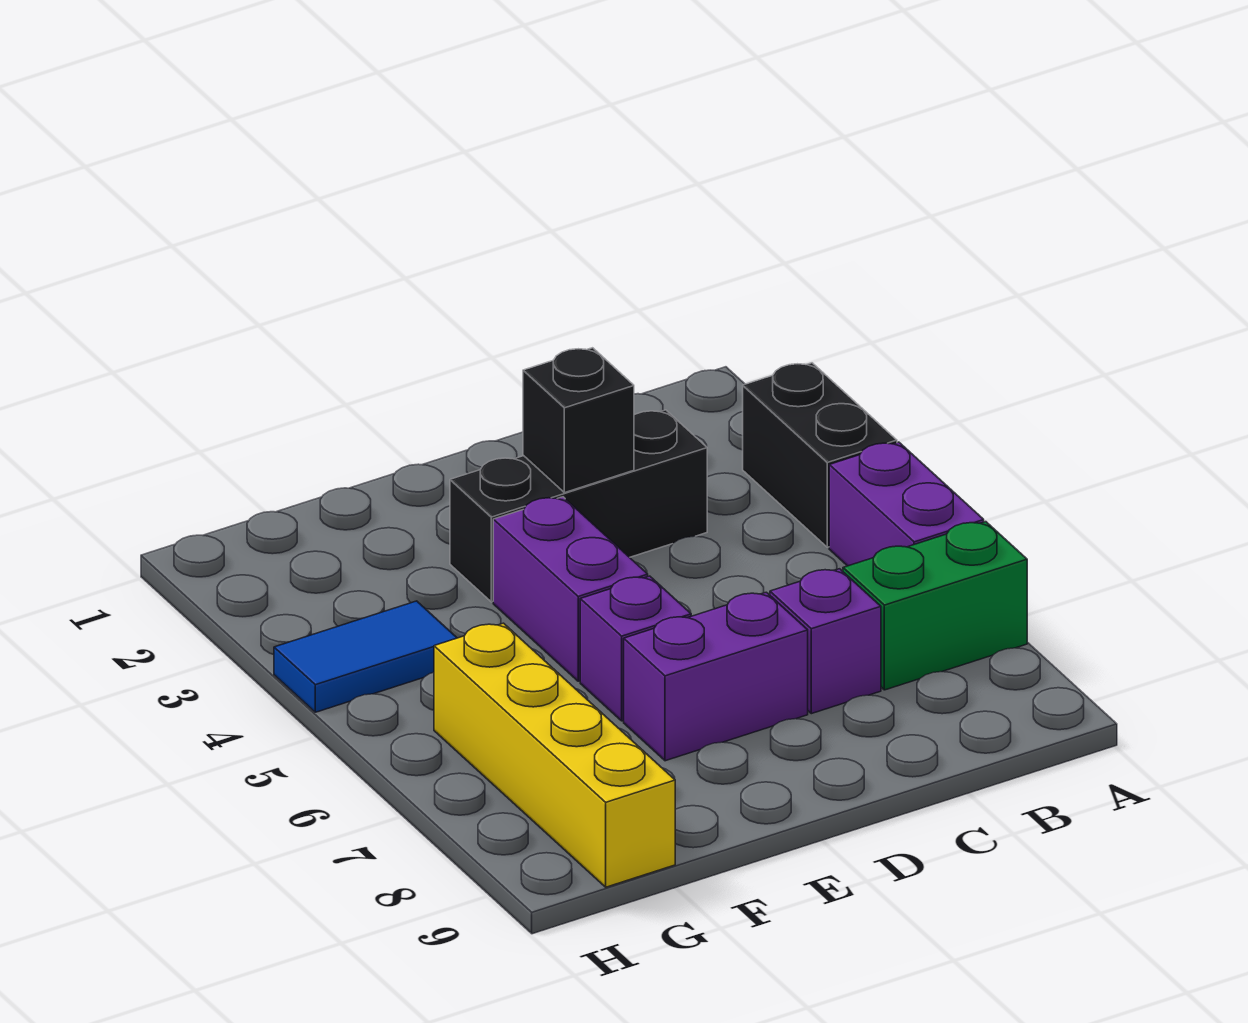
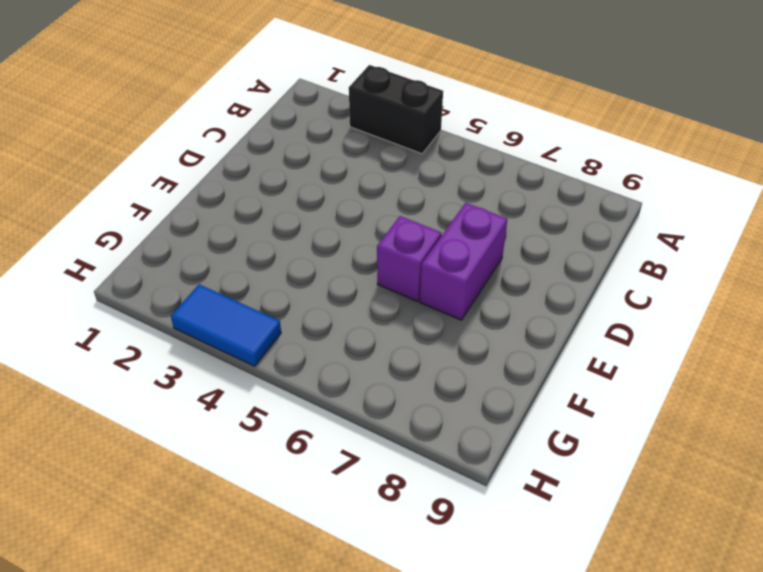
blue 1x2 tile [171,284,281,366] -> blue 1x2 tile turned to [274,601,457,712]
none -> purple 1x2 brick [829,442,984,566]
none -> green 1x2 brick [843,522,1027,690]

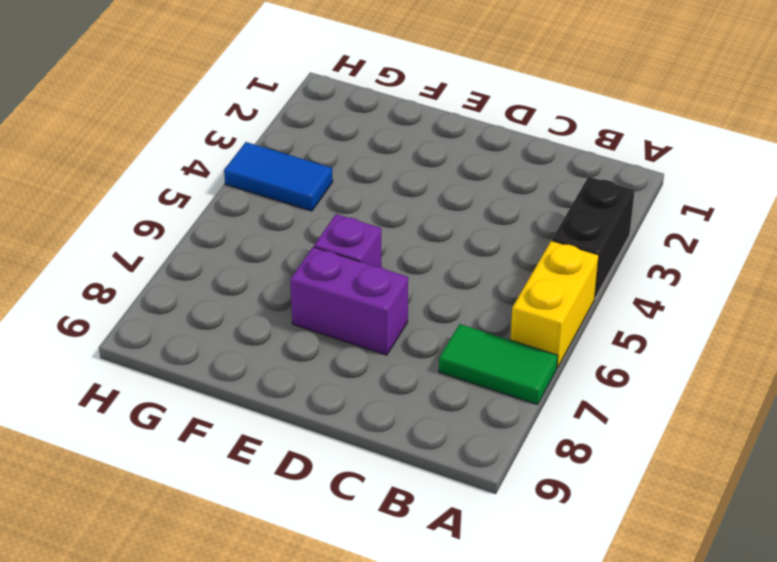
yellow 1x2 brick [510,241,599,368] -> purple 1x2 brick [829,442,984,566]
green 1x2 tile [439,324,558,405] -> green 1x2 brick [843,522,1027,690]
none -> black 1x3 brick [450,410,707,602]
none -> purple 1x1 brick [770,569,881,714]

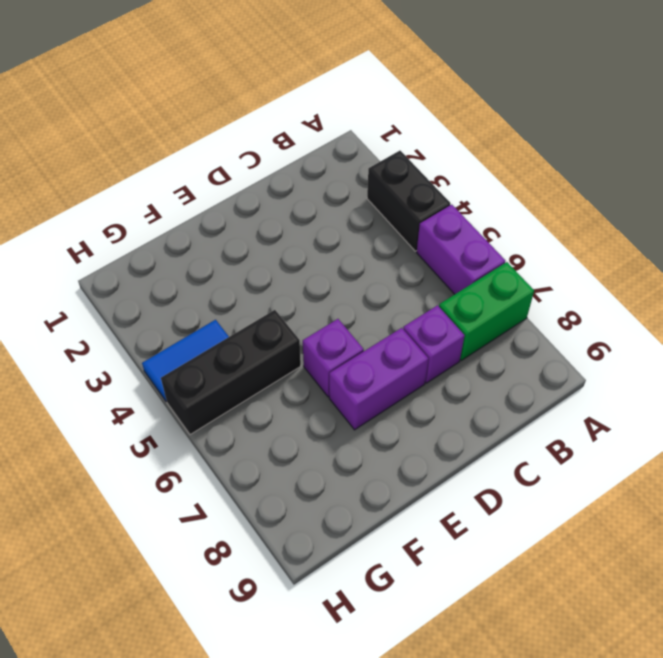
black 1x3 brick [161,310,301,435] -> black 1x3 brick moved to [450,410,707,602]
none -> purple 1x2 brick [493,497,648,681]
none -> yellow 1x4 brick [434,623,675,887]

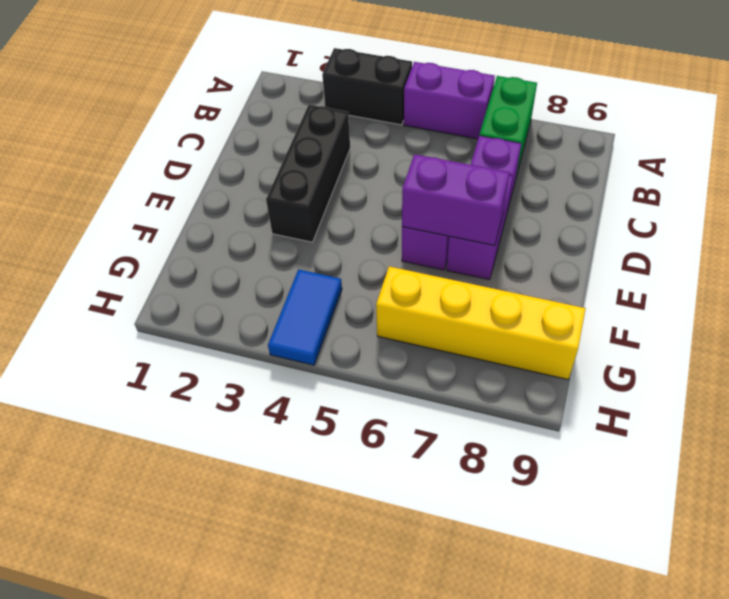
purple 1x2 brick [402,154,510,245] -> purple 1x2 brick moved to [493,497,648,681]
none -> black 1x1 brick [523,348,634,493]

